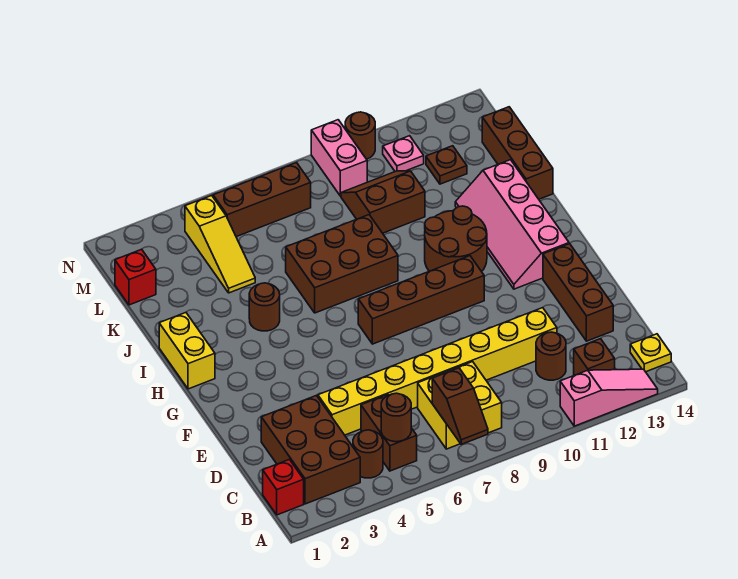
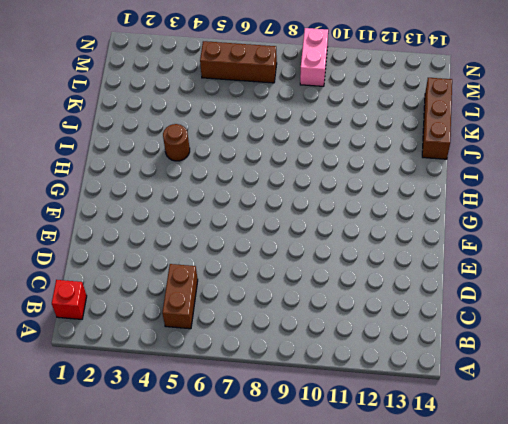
none -> pink 1x3 slope [560,369,658,426]
none -> brown 2x3 brick [261,395,360,504]
none -> brown 1x1 round brick [353,430,383,478]

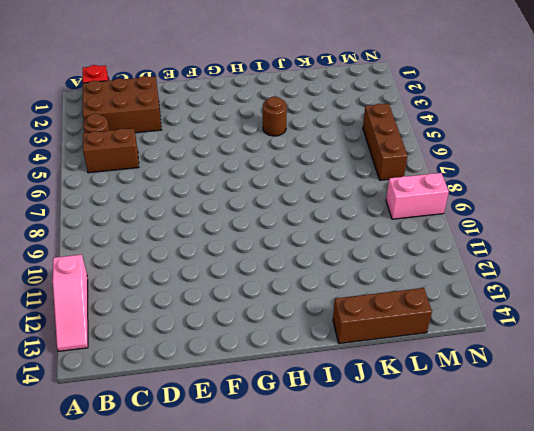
none -> yellow 2x2 brick [418,362,502,449]
none -> brown 1x1 brick [574,339,615,375]
none -> yellow 1x1 plate [630,334,671,372]

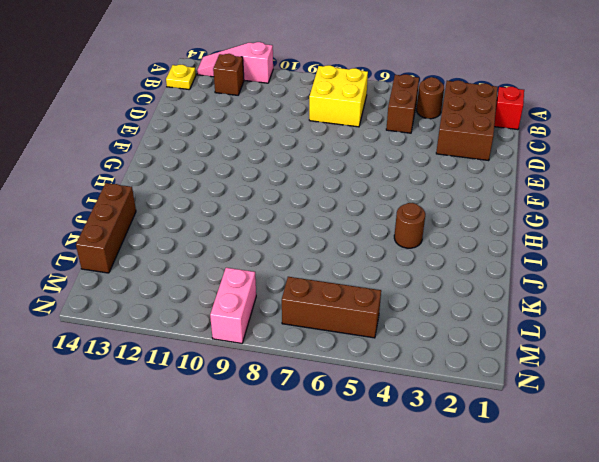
none -> brown 1x1 round brick [536,332,566,380]
none -> yellow 1x8 brick [318,308,557,435]
none -> brown 1x3 brick [543,244,613,341]

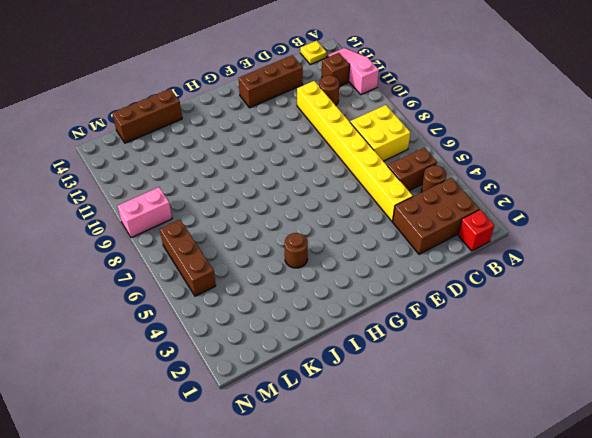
none -> brown 1x4 brick [358,256,484,344]
none -> pink 2x4 slope [455,160,569,289]
none -> yellow 1x2 brick [159,313,215,389]

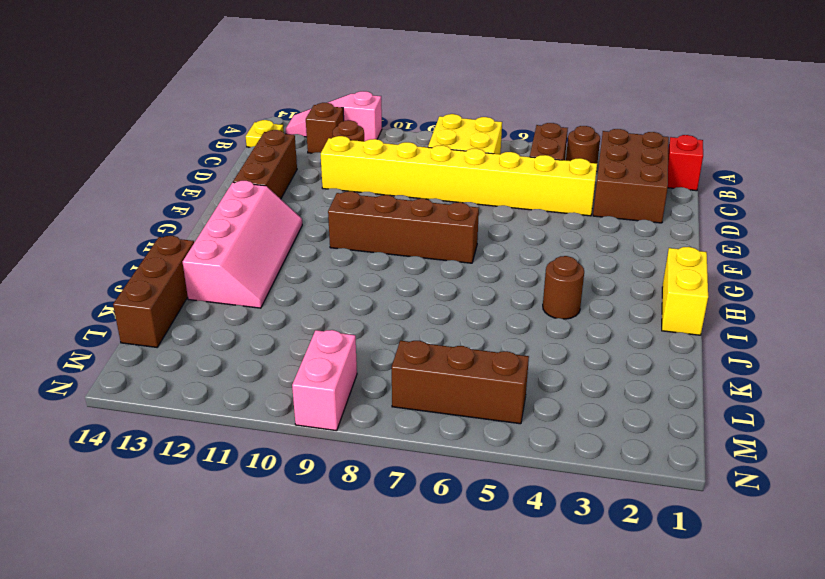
none -> brown 2x2 round brick [425,206,487,272]
none -> brown 2x3 brick [286,215,398,313]
none -> yellow 1x3 slope [185,195,255,293]

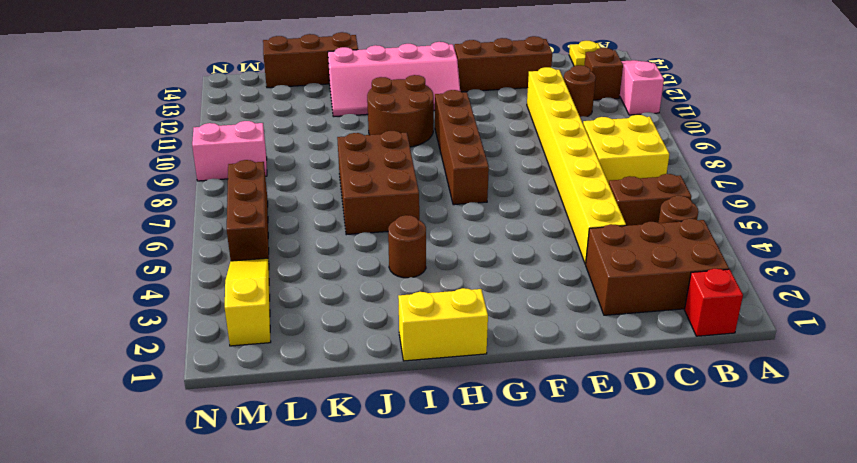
yellow 1x3 slope [225,258,271,346] -> yellow 1x3 slope turned to [185,195,255,293]
none -> brown 2x2 slope [341,171,425,233]
none -> red 1x1 brick [115,249,156,305]
none -> brown 1x1 plate [426,146,467,184]

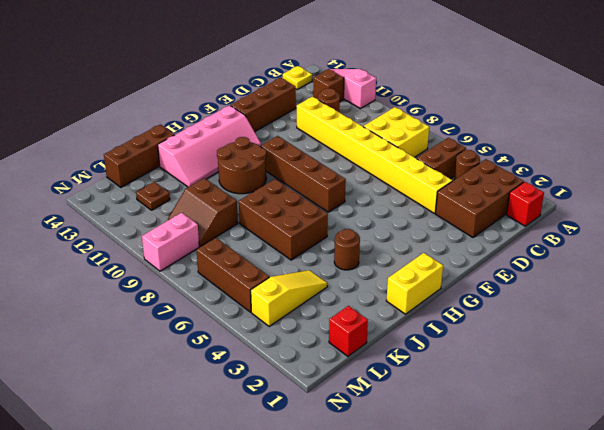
none -> pink 1x1 plate [383,136,424,171]
none -> brown 1x1 round brick [345,112,375,159]
none -> brown 1x2 slope [432,368,488,444]

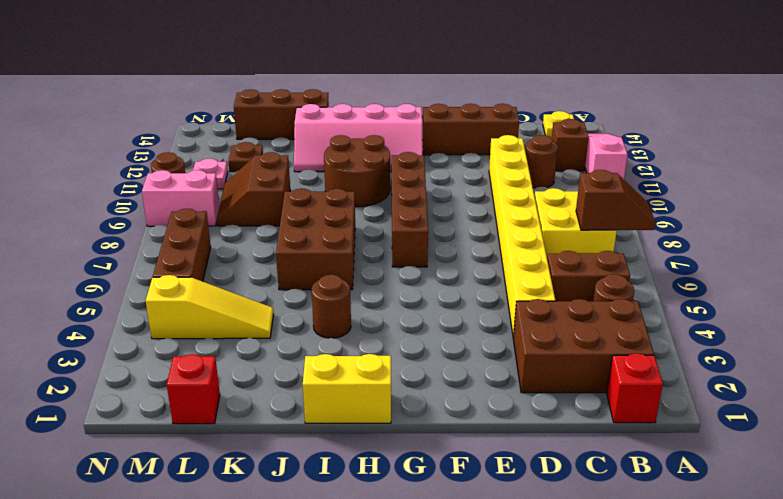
none -> brown 1x1 round brick [381,393,411,442]

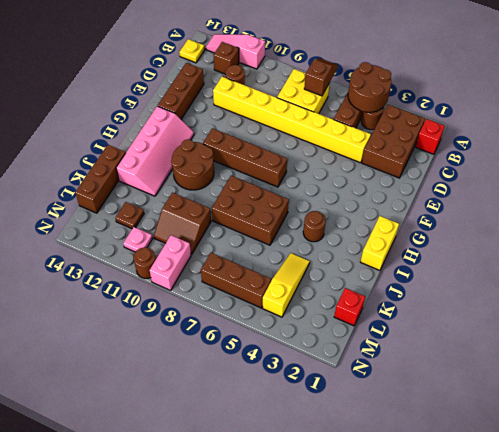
brown 2x2 round brick [348,62,391,112] -> brown 1x1 round brick [381,393,411,442]

